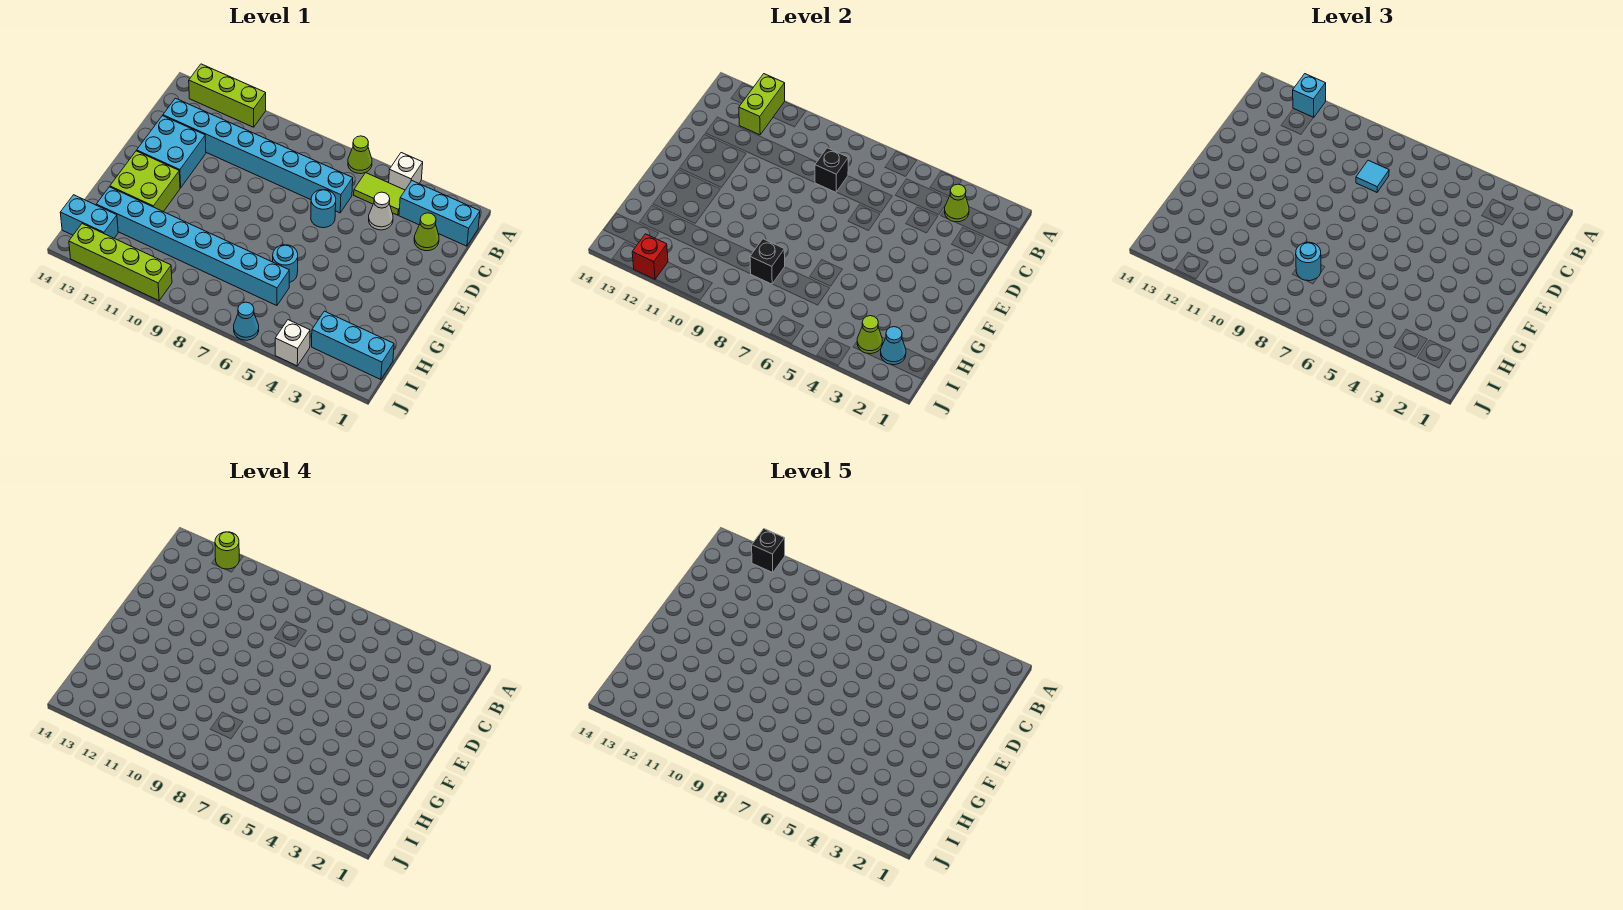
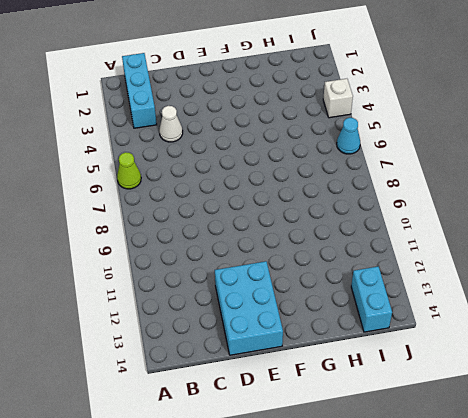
cyan 2x3 brick [215,261,283,355] -> cyan 2x2 brick [137,116,206,188]
none -> white 1x1 brick [389,153,423,190]
none -> lime 1x3 brick [189,64,266,127]
none -> lime 1x2 tile [354,173,405,215]
none -> lime 1x1 cone [414,213,439,251]

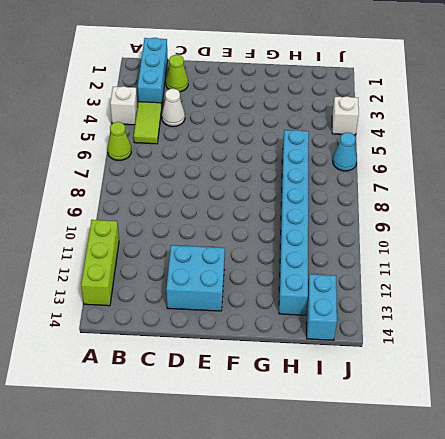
none -> cyan 1x8 brick [163,98,353,213]
none -> cyan 1x1 round brick [311,190,336,228]
none -> lime 2x2 brick [110,151,180,212]
none -> cyan 1x1 round brick [273,245,298,282]

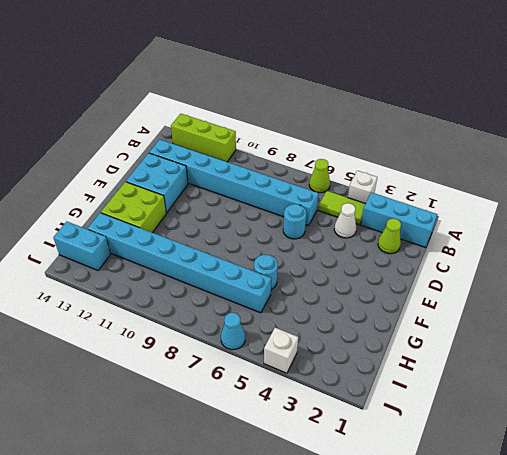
none -> cyan 1x3 brick [312,311,394,380]
none -> lime 1x4 brick [69,224,172,301]
none -> lime 1x2 brick [739,74,785,135]
none -> lime 1x1 cone [945,184,969,222]

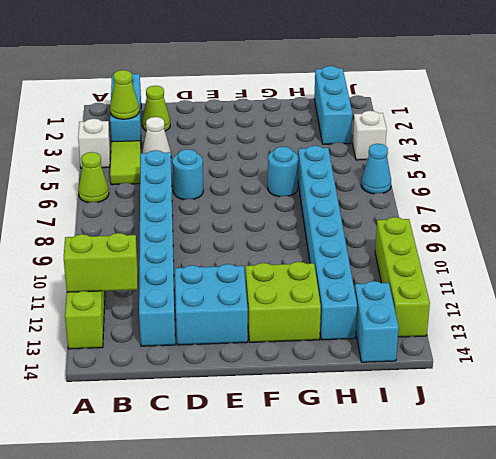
none -> black 1x1 brick [815,148,848,192]
none -> black 1x1 brick [750,239,785,284]
none -> cyan 1x1 cone [881,327,906,365]
none -> lime 1x1 cone [857,316,882,354]

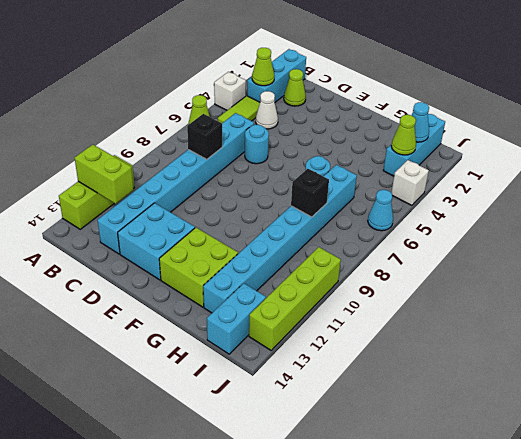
none -> red 1x1 brick [632,234,668,279]
none -> cyan 1x1 brick [1293,74,1326,118]
none -> cyan 1x1 tile [1356,160,1389,192]
none -> cyan 1x1 round brick [1296,242,1321,281]

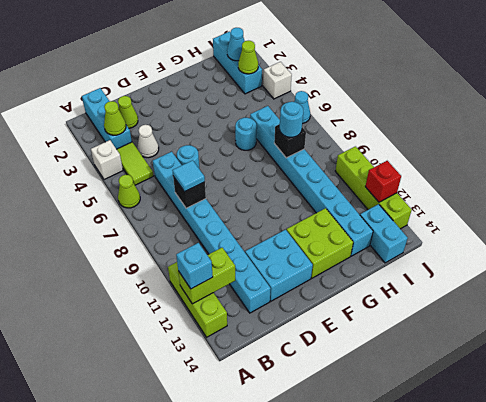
none -> lime 1x1 round brick [215,532,239,569]
none -> black 1x1 brick [752,529,785,573]

